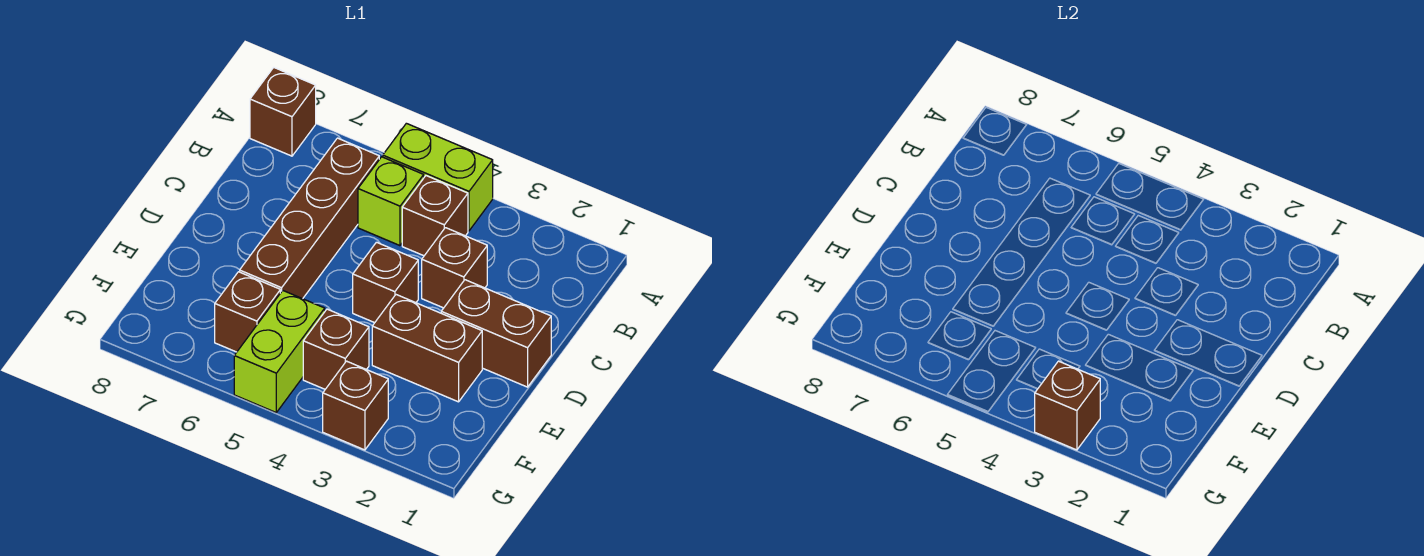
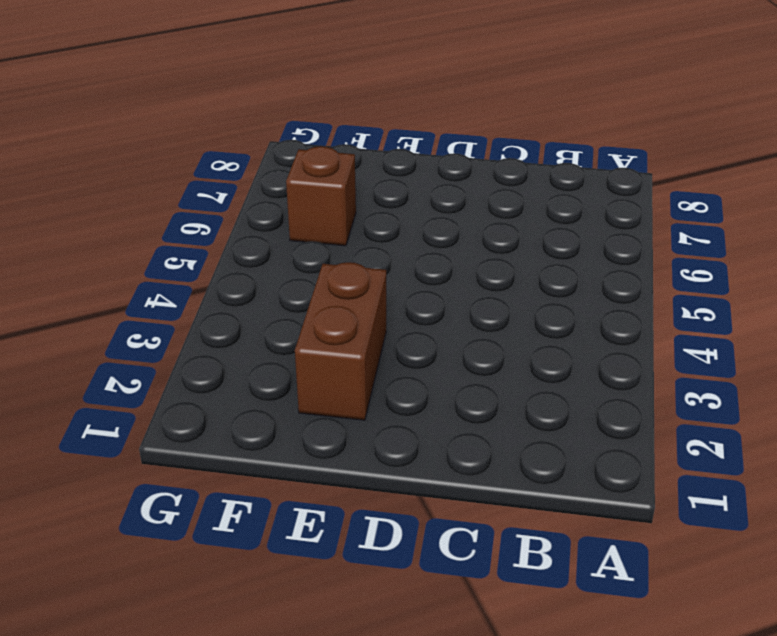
none -> lime 1x2 brick [383,123,493,231]
none -> brown 1x1 brick [250,67,316,156]
none -> brown 1x1 brick [402,176,468,256]

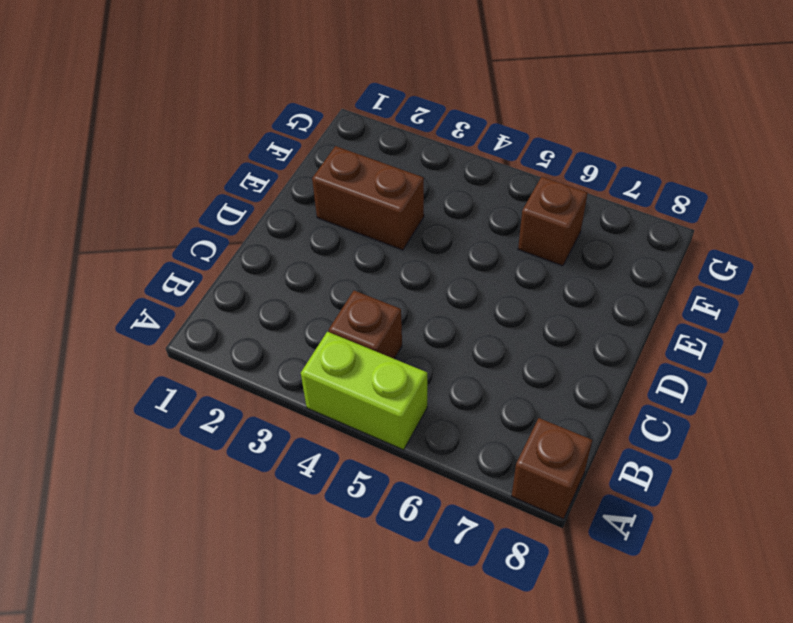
none -> lime 1x1 brick [358,157,424,246]
none -> brown 1x4 brick [240,138,379,299]
none -> brown 1x1 brick [422,228,487,308]

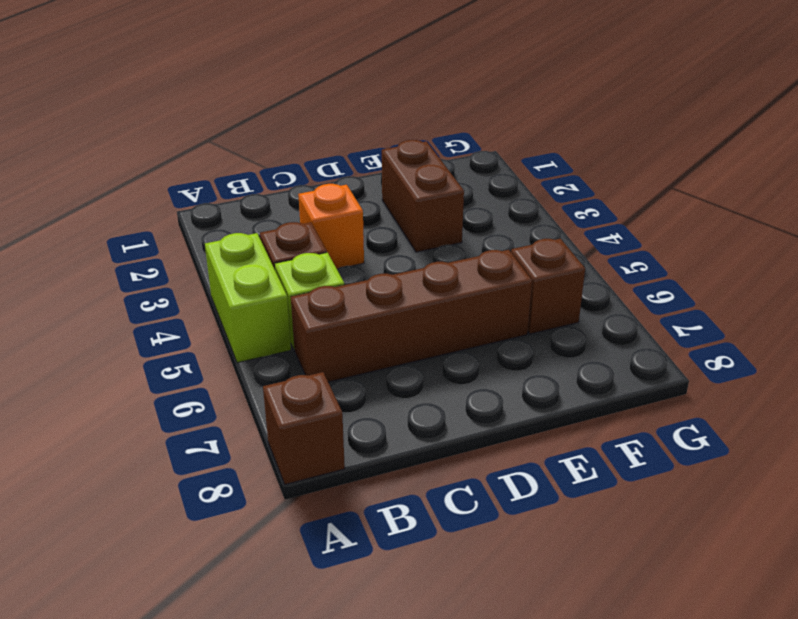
orange 1x1 brick [298,184,364,269] -> brown 1x1 brick [422,228,487,308]
none -> brown 1x2 brick [441,280,551,387]
none -> brown 1x1 brick [353,242,418,323]
none -> brown 1x1 brick [303,309,369,389]

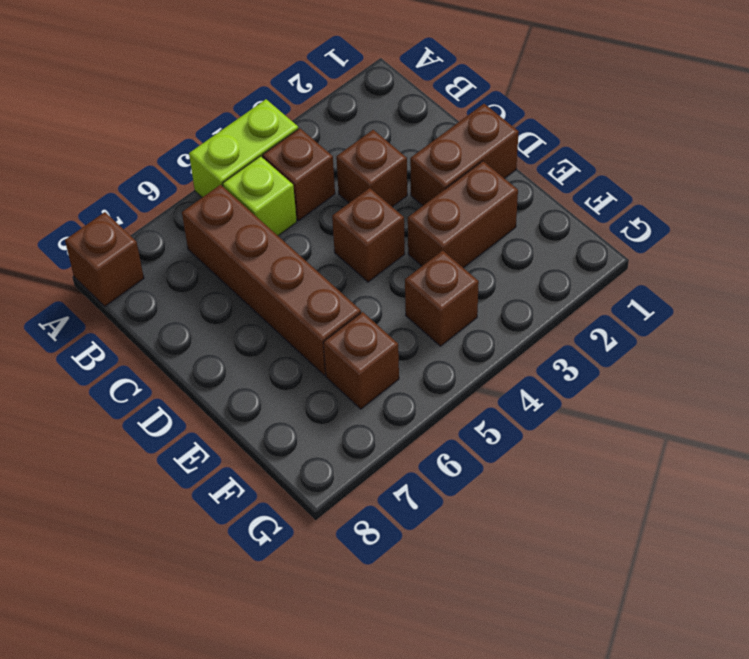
none -> lime 1x2 brick [234,291,325,412]
none -> brown 1x1 brick [323,361,388,450]
none -> brown 1x1 brick [1035,361,1100,450]

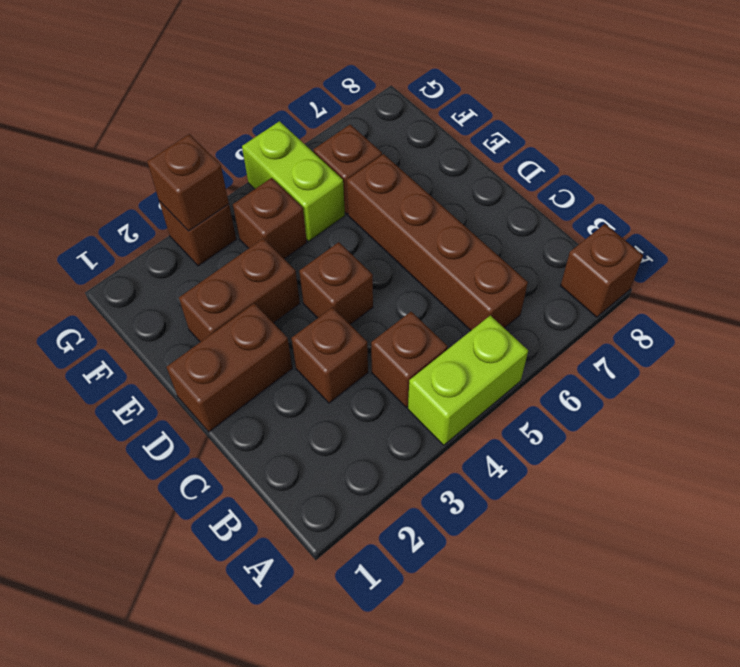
none -> lime 1x1 brick [358,157,424,246]

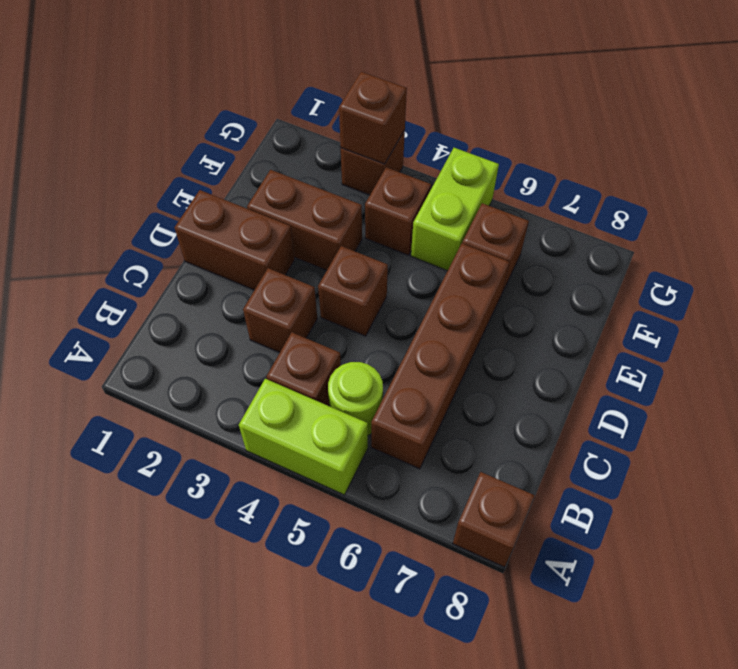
lime 1x1 round brick [328,362,383,436] -> lime 1x1 brick [358,157,424,246]

